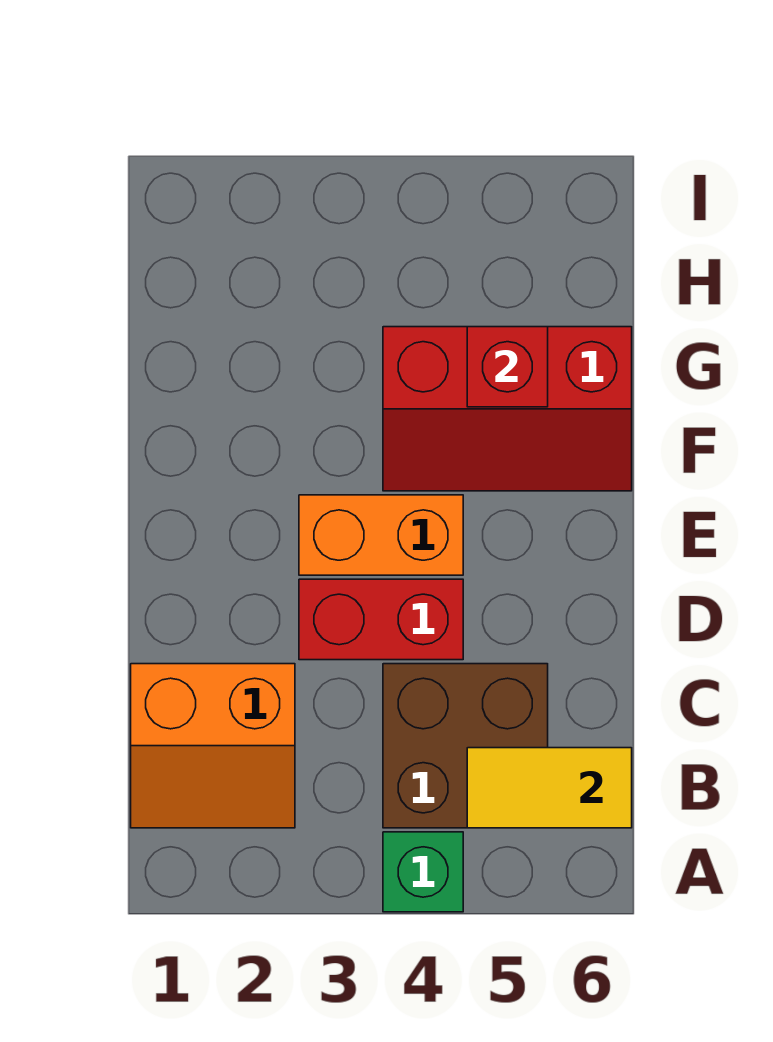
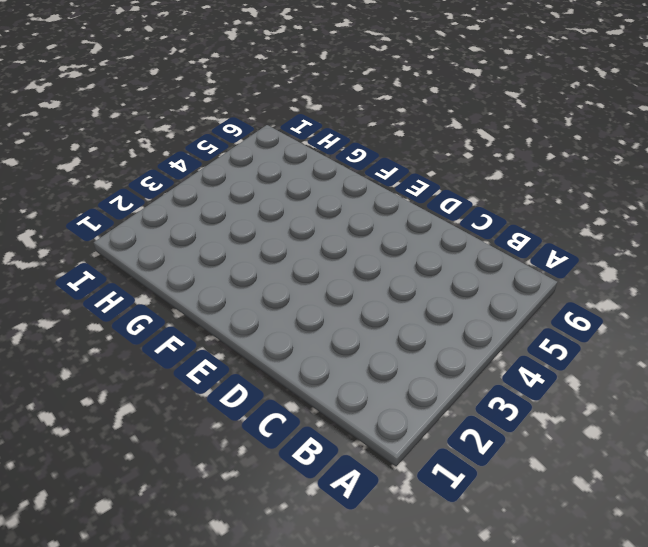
none -> green 1x1 brick [383,832,463,912]
none -> orange 2x2 slope [131,664,295,828]

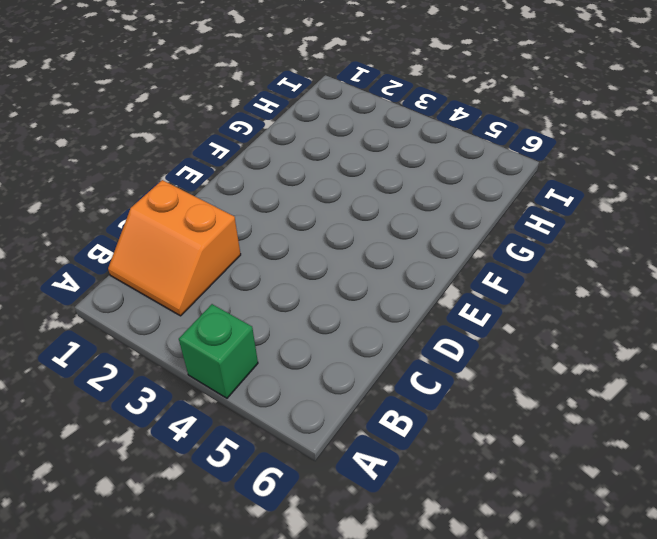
none -> brown 2x2 brick [383,664,548,828]
none -> red 1x2 brick [299,579,463,660]

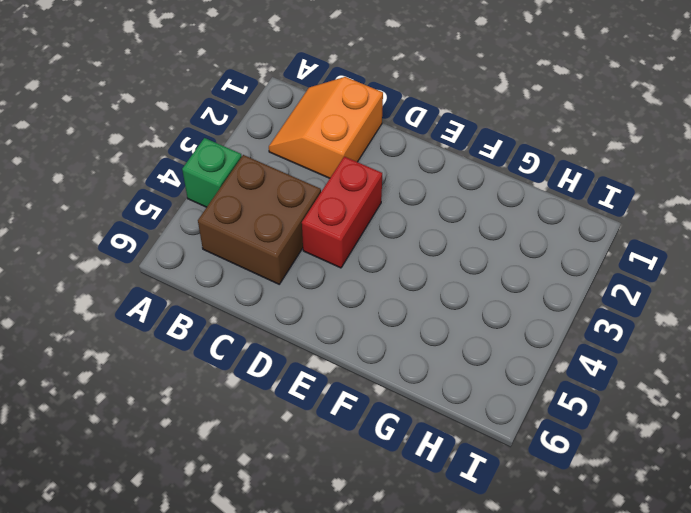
none -> orange 1x2 brick [299,495,463,575]
none -> red 2x3 slope [383,327,632,491]

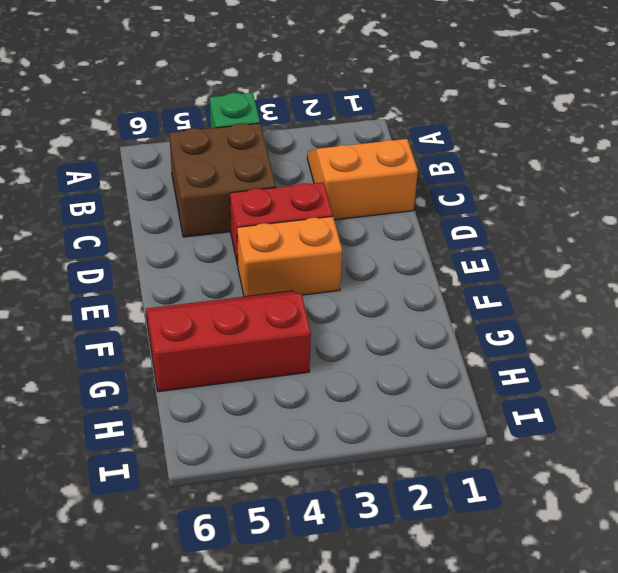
none -> yellow 1x2 tile [467,748,632,828]
none -> red 1x1 brick [467,327,548,407]

